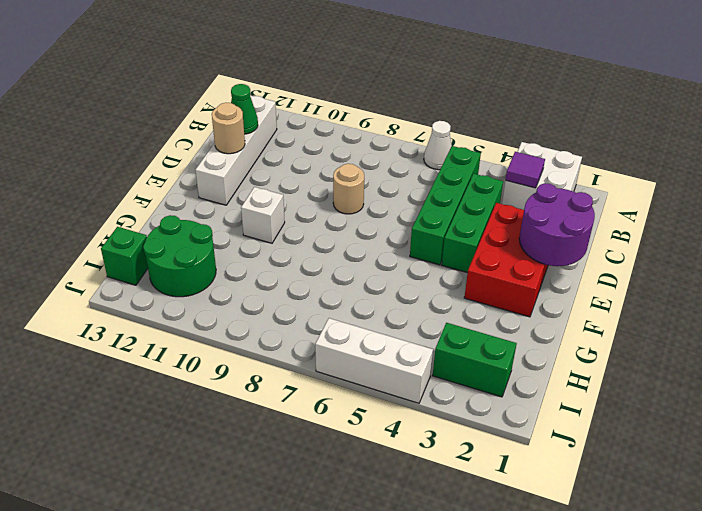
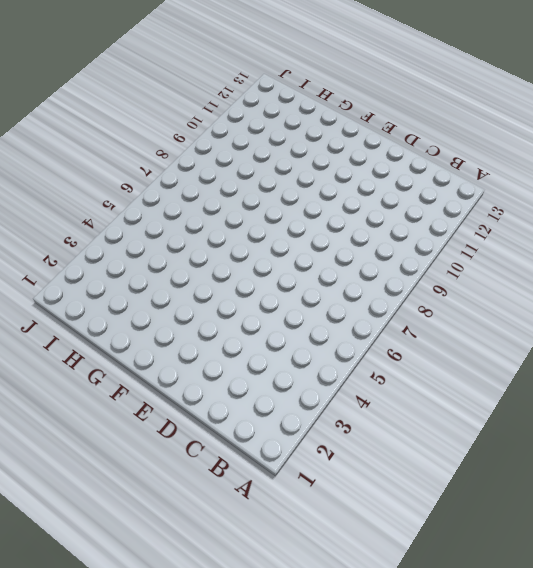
none -> white 2x2 brick [502,142,582,210]
none -> white 1x1 cone [424,121,452,170]
none -> green 1x4 brick [410,146,481,265]

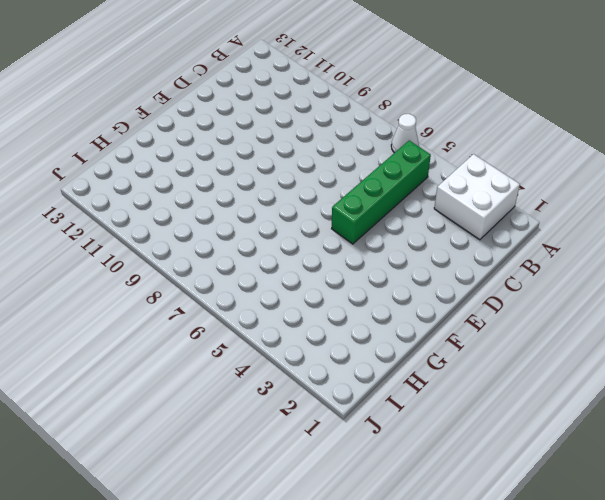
none -> white 1x4 brick [195,95,277,205]
none -> green 1x3 brick [442,174,503,273]
none -> red 2x3 brick [464,203,548,317]

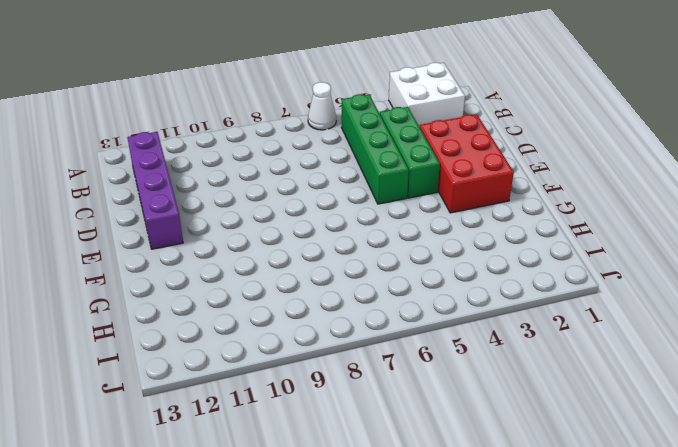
purple 1x4 brick [127,132,183,249] -> white 1x4 brick [195,95,277,205]
none -> tan 1x1 round brick [333,164,364,214]
none -> white 1x1 brick [241,187,285,243]
none -> green 2x2 round brick [143,215,216,297]

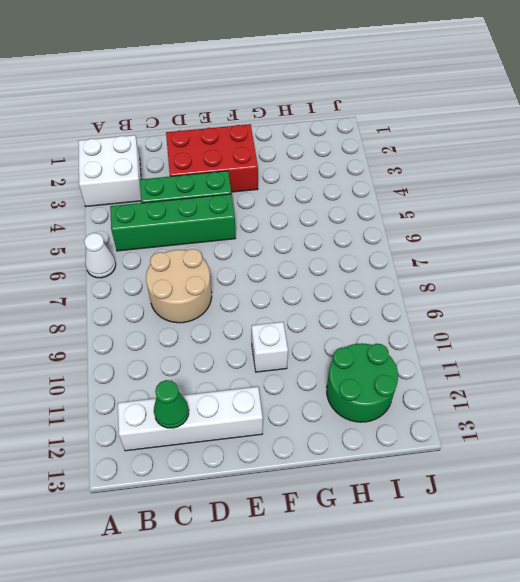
tan 2x2 round brick [146,249,212,323] -> tan 1x1 round brick [333,164,364,214]
none -> green 1x2 brick [433,323,517,397]
none -> green 1x1 brick [101,227,148,285]
none -> white 1x3 brick [315,318,433,403]

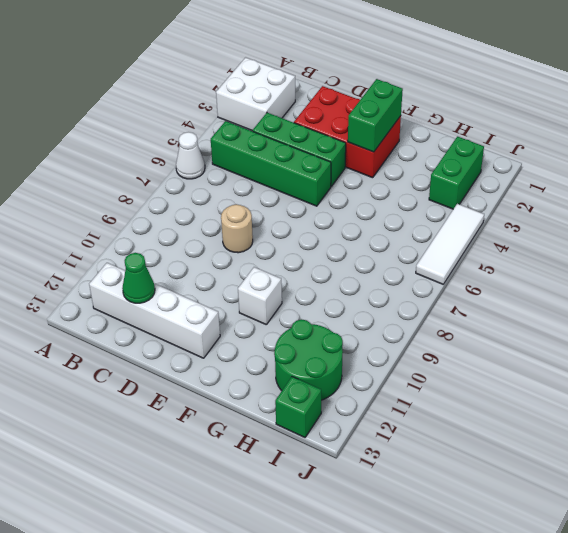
green 1x2 brick [348,79,403,152] -> none
white 1x3 tile [416,204,484,284] -> white 1x3 brick [315,318,433,403]
none -> purple 1x1 tile [506,152,545,188]
none -> purple 2x2 round brick [519,183,595,266]
none -> tan 1x1 round brick [212,103,245,154]

